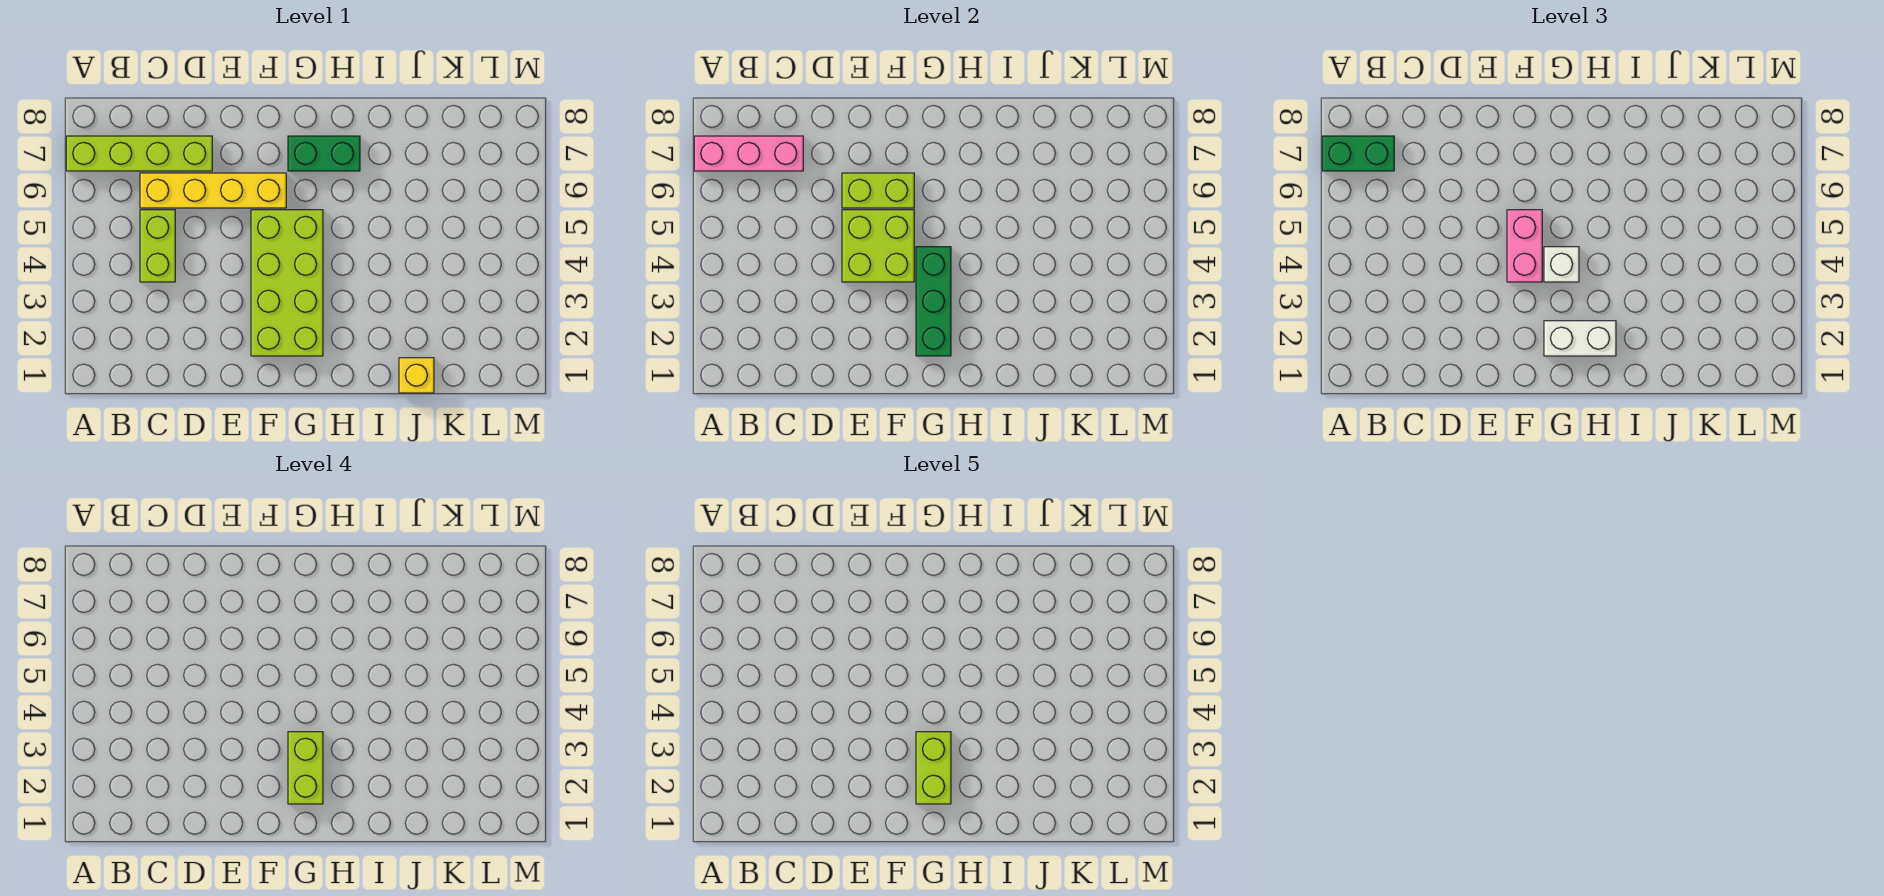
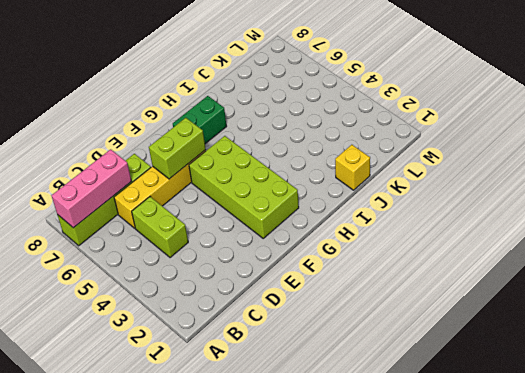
none -> lime 2x2 brick [842,210,914,282]
none -> green 1x3 brick [916,247,951,356]
none -> green 1x2 brick [1322,136,1394,171]

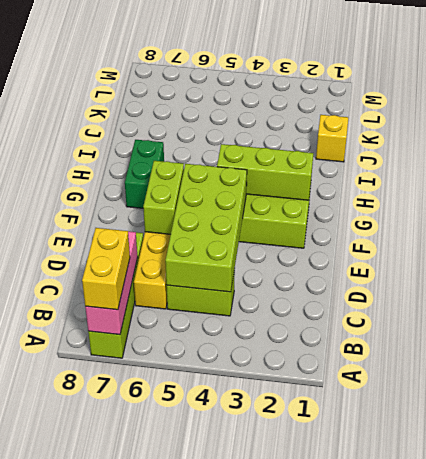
yellow 1x2 brick [82,228,130,310] -> green 1x2 brick [1322,136,1394,171]
lime 2x4 brick [165,164,247,292] -> lime 2x2 brick [842,210,914,282]
lime 1x3 brick [217,144,313,200] -> green 1x3 brick [916,247,951,356]
none -> pink 1x2 brick [1507,210,1542,282]
none -> white 1x2 brick [1544,321,1616,356]
none -> white 1x1 brick [1544,247,1579,282]

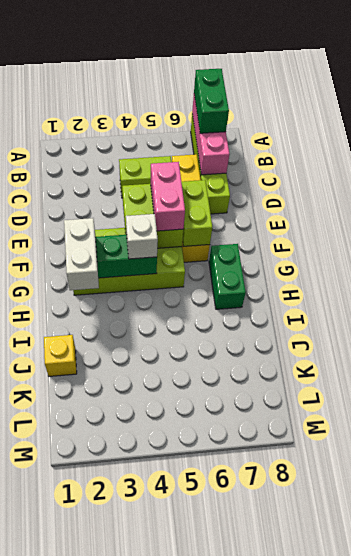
pink 1x2 brick [151,162,185,231] -> pink 1x2 brick turned to [1507,210,1542,282]
none -> lime 1x2 brick [288,732,323,804]
none -> lime 1x2 brick [916,732,951,804]

